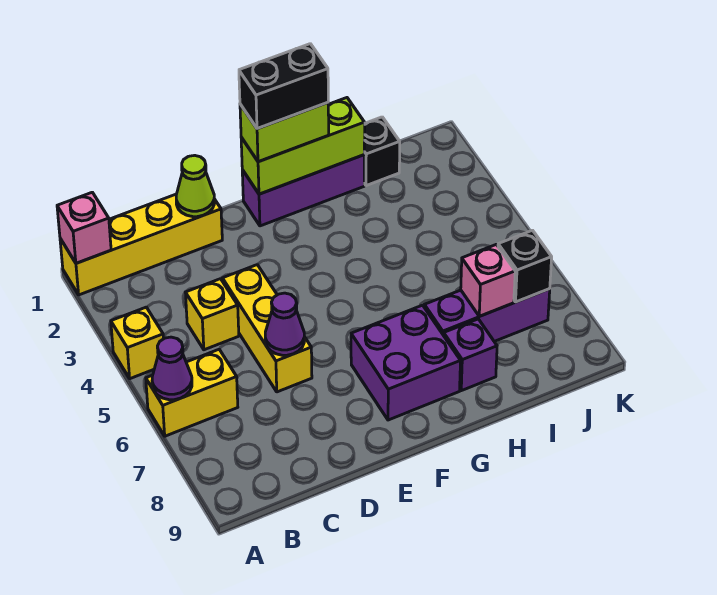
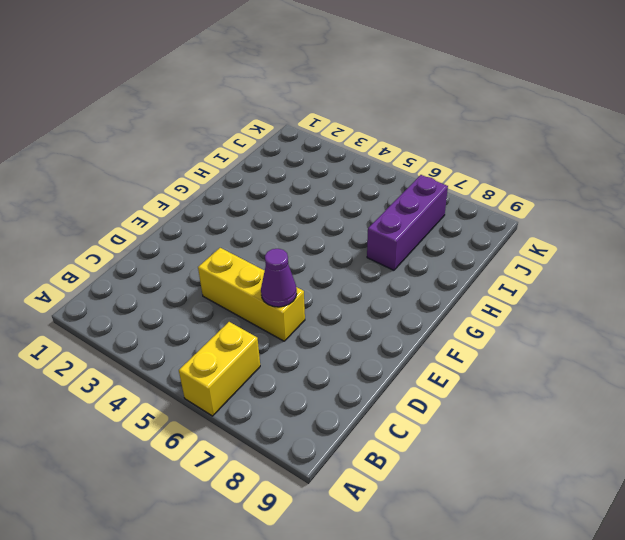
none -> yellow 1x4 brick [60,194,222,295]
none -> yellow 1x1 brick [111,307,163,379]
none -> yellow 1x1 brick [186,279,239,350]

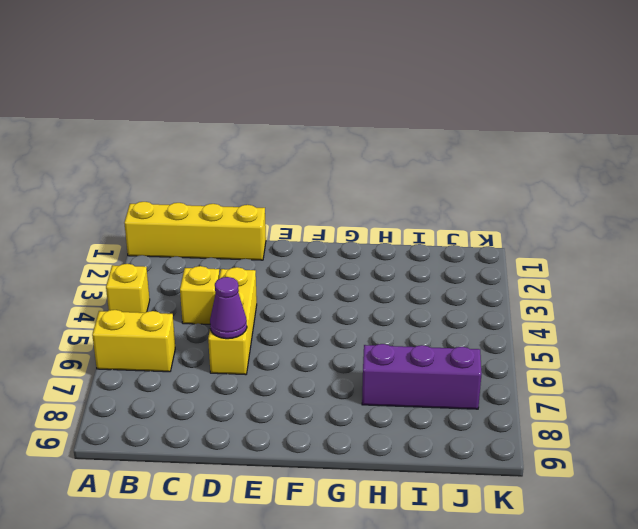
none -> purple 1x3 brick [242,155,364,226]
none -> purple 2x2 brick [351,305,460,420]
none -> purple 1x1 brick [444,319,497,391]

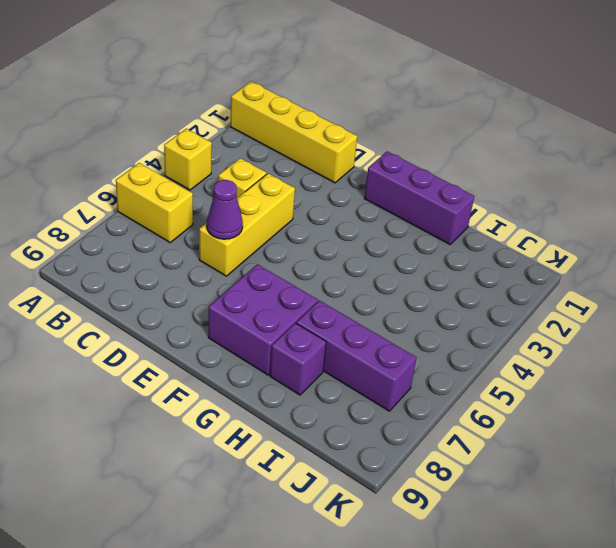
none -> black 1x1 brick [364,117,400,186]
none -> pink 1x1 brick [57,192,111,263]
none -> purple 1x1 cone [152,337,192,400]

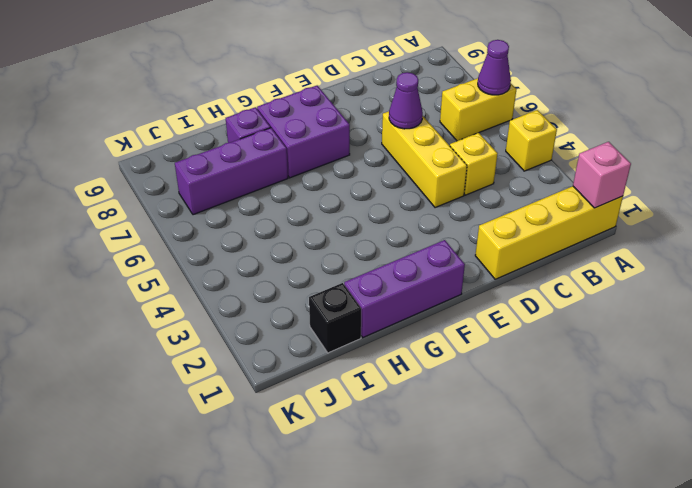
none -> lime 1x1 cone [176,155,214,217]
none -> lime 1x3 brick [241,98,365,194]
none -> pink 1x1 brick [461,245,515,316]

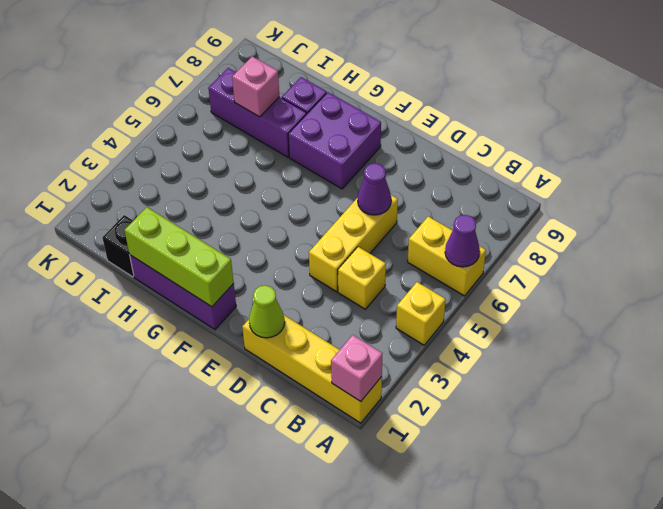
none -> black 1x1 brick [498,230,552,302]
none -> lime 1x2 brick [240,103,329,162]
none -> black 1x2 brick [239,44,328,129]

